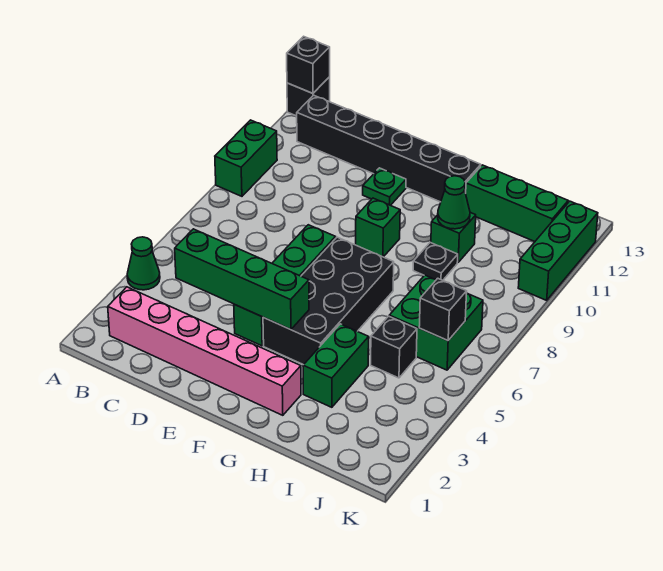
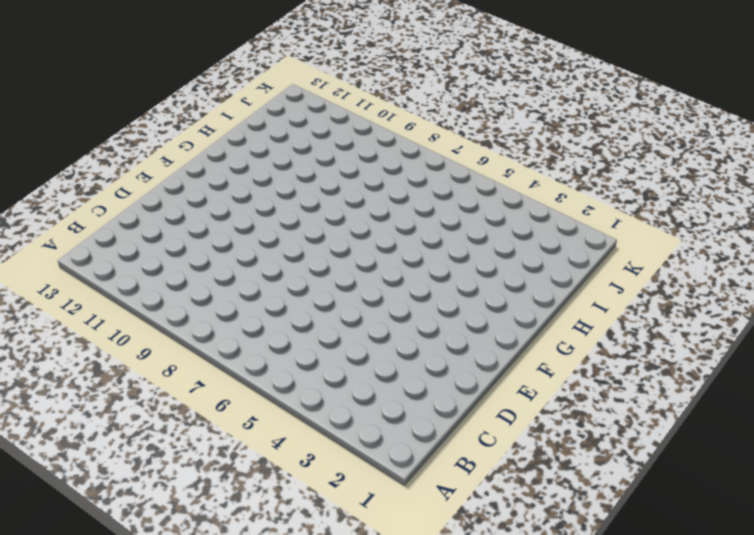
none -> green 1x1 cone [127,237,160,290]
none -> green 1x2 brick [215,120,277,196]
none -> black 1x1 brick [287,77,330,116]

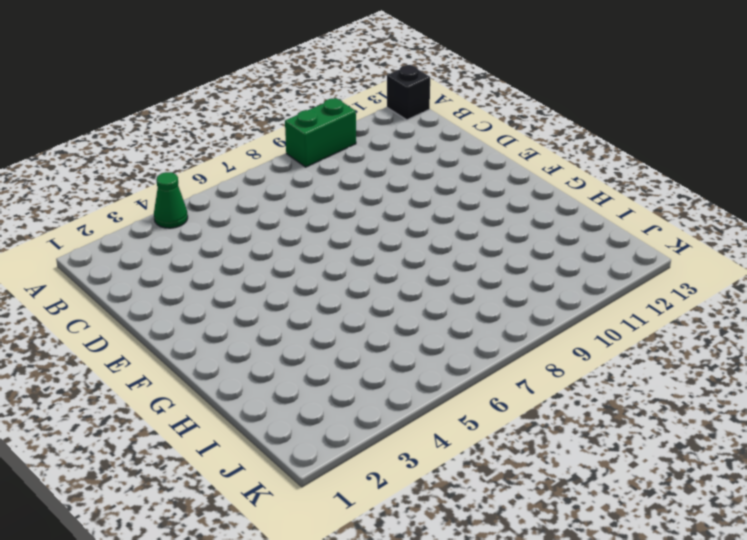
none -> pink 1x6 brick [108,287,301,415]
none -> black 1x6 brick [297,95,481,202]
none -> green 1x4 brick [234,225,336,346]

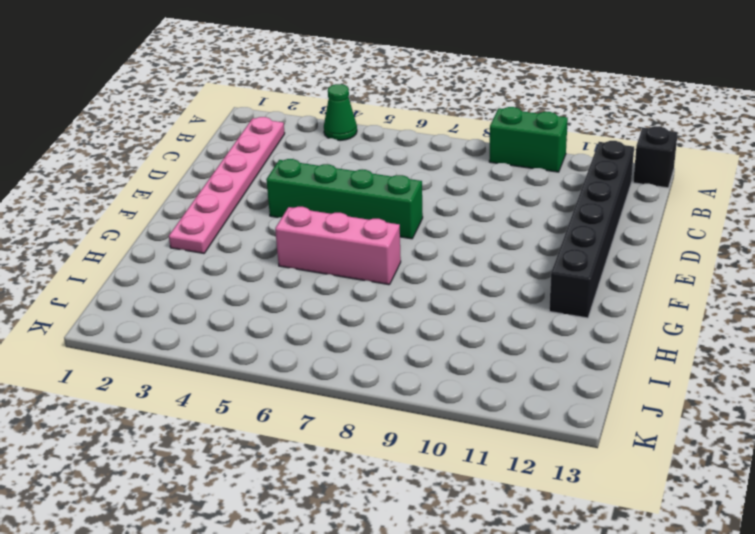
pink 1x6 plate [169,117,285,253] -> pink 1x6 brick [108,287,301,415]
pink 1x3 brick [275,207,401,285] -> black 2x4 brick [263,237,394,365]
none -> green 1x1 plate [363,168,406,205]
none -> green 1x1 brick [356,198,400,257]
none -> green 1x2 brick [303,324,369,407]

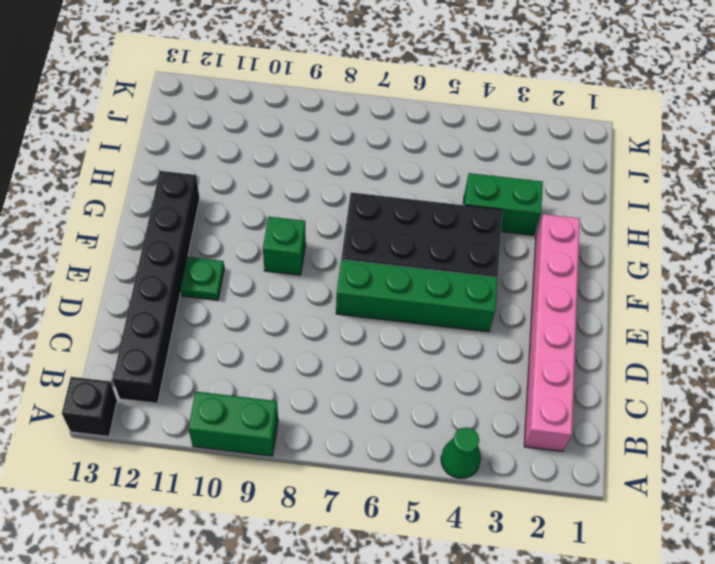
none -> black 1x1 plate [413,243,458,280]
none -> green 1x1 brick [431,213,476,262]
none -> green 1x3 brick [466,165,568,242]

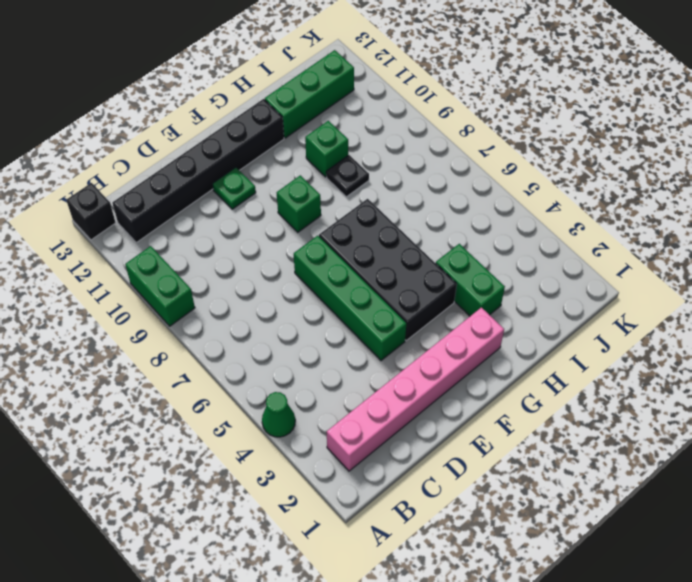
none -> black 1x1 brick [371,316,417,378]
none -> green 2x2 brick [389,275,483,370]
none -> green 1x3 brick [518,201,598,300]

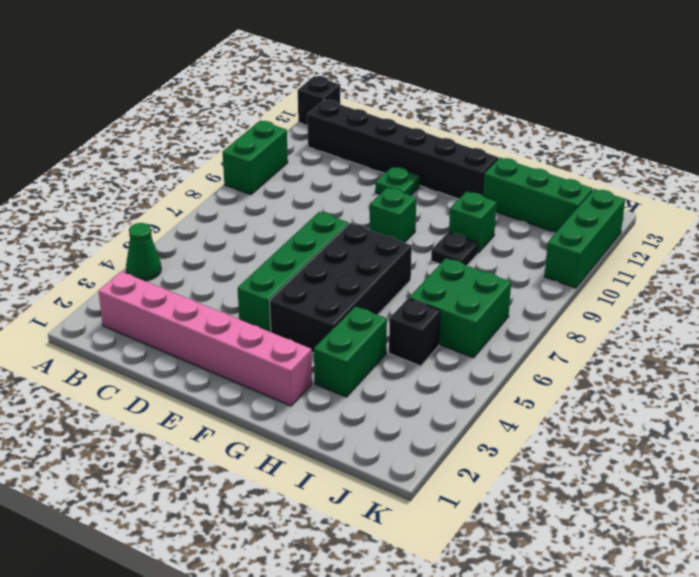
none -> black 1x1 brick [287,36,330,93]
none -> green 1x4 brick [175,229,309,330]
none -> green 1x1 cone [438,176,470,229]

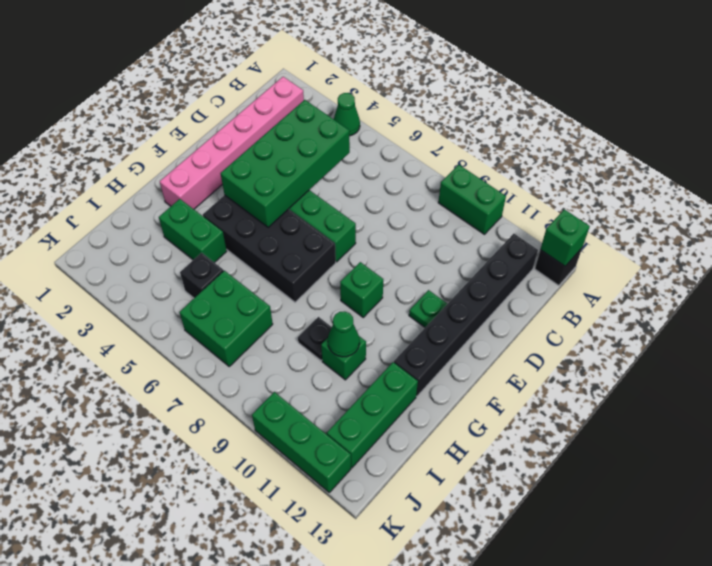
green 1x1 brick [540,209,590,266] -> black 1x1 brick [287,36,330,93]
green 2x4 brick [220,100,350,227] -> green 1x4 brick [175,229,309,330]
none -> black 1x1 brick [419,278,467,341]

